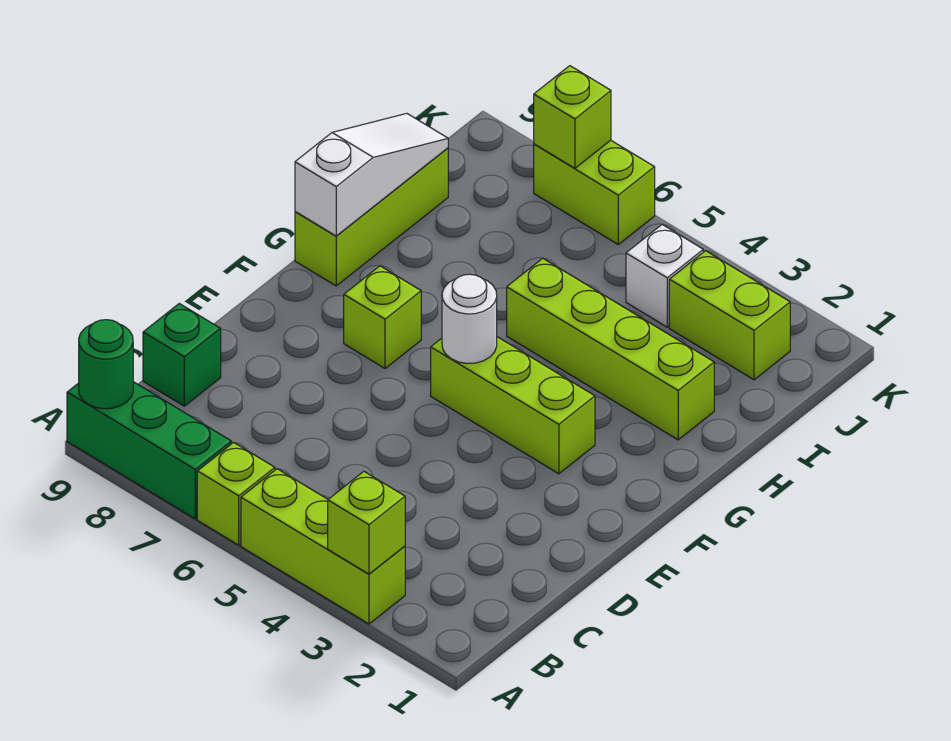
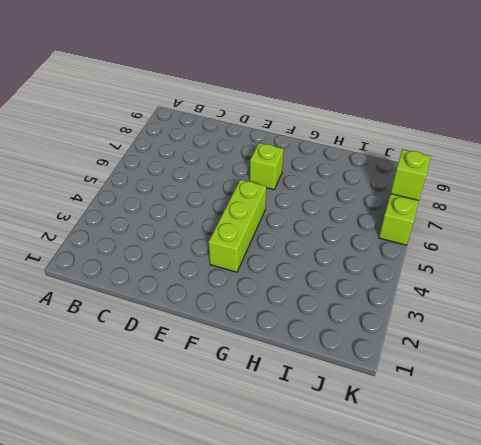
none -> lime 1x3 brick [241,469,405,624]
none -> lime 1x1 brick [197,442,275,545]
none -> green 1x3 brick [67,382,231,519]

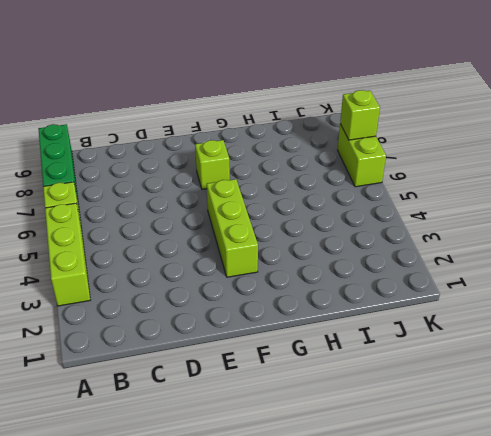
none -> green 1x1 brick [143,304,221,406]
none -> lime 1x3 brick [295,148,448,286]
none -> lime 1x4 brick [507,258,714,440]

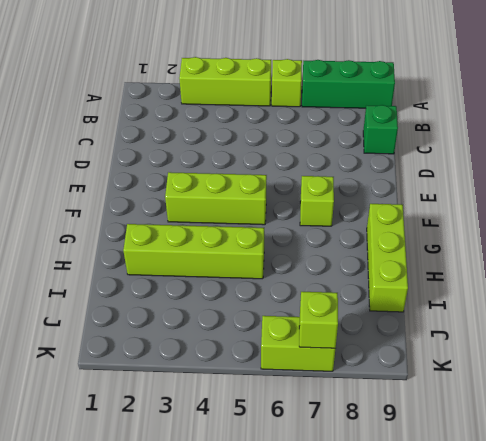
none -> lime 1x2 brick [669,251,790,380]
none -> white 1x1 brick [626,224,703,327]
none -> lime 1x1 brick [328,471,405,574]

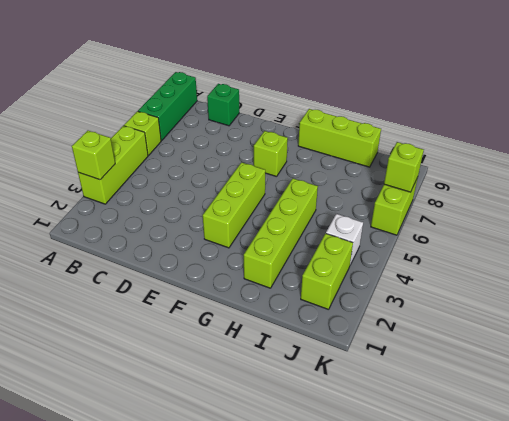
none -> green 1x1 round brick [79,320,133,409]
none -> white 1x1 round brick [442,274,497,364]
none -> white 1x3 slope [295,113,448,236]

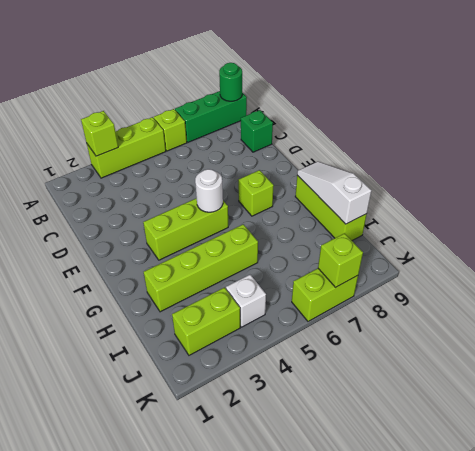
white 1x3 slope [297,162,371,224] -> white 1x3 slope turned to [295,113,448,236]

